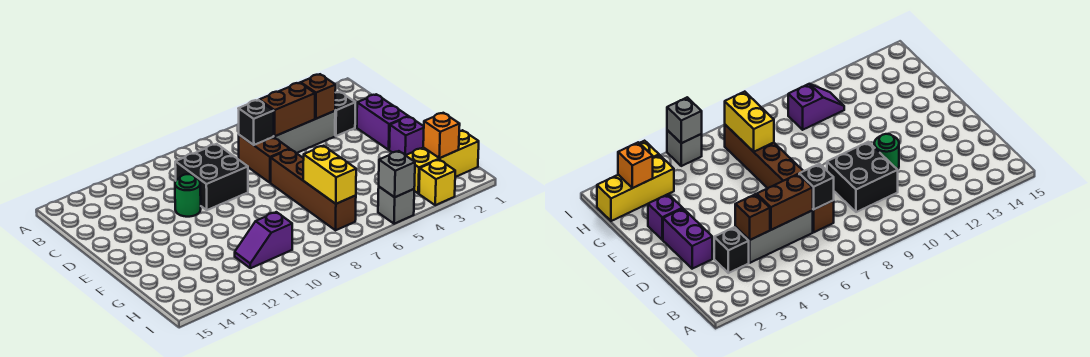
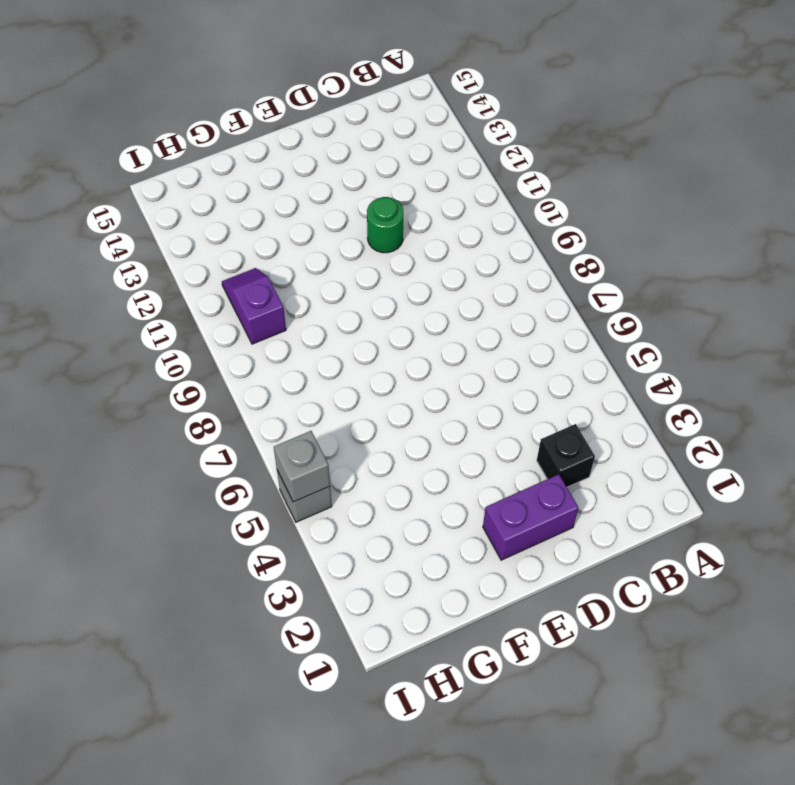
none -> grey 1x3 brick [274,111,335,153]
none -> brown 1x2 brick [239,135,289,183]
none -> black 2x2 brick [175,144,248,210]

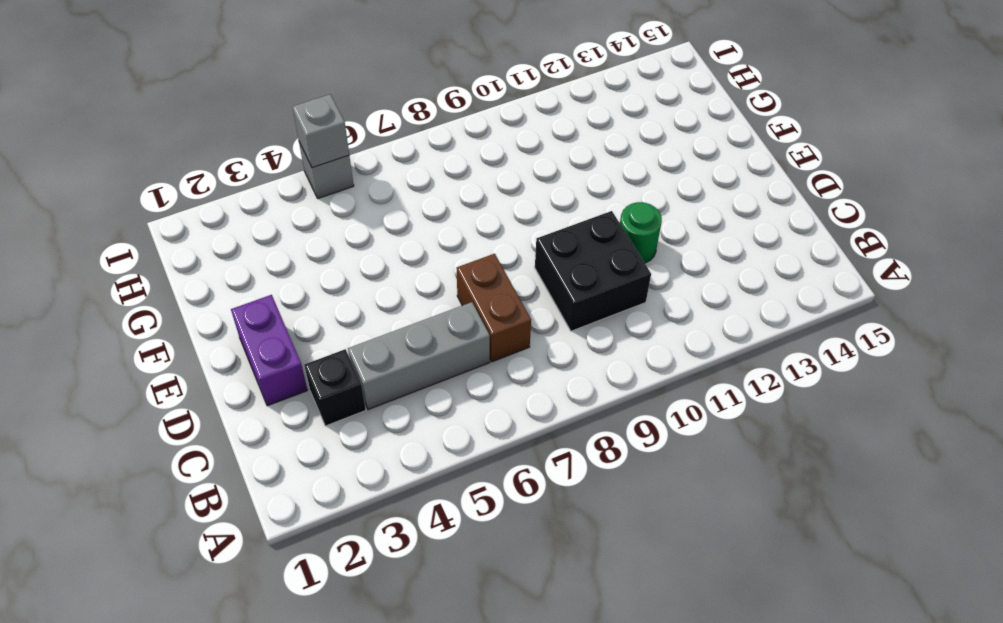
none -> brown 1x4 brick [271,149,356,230]
none -> purple 1x1 brick [389,117,424,155]
none -> yellow 1x3 brick [406,130,479,193]

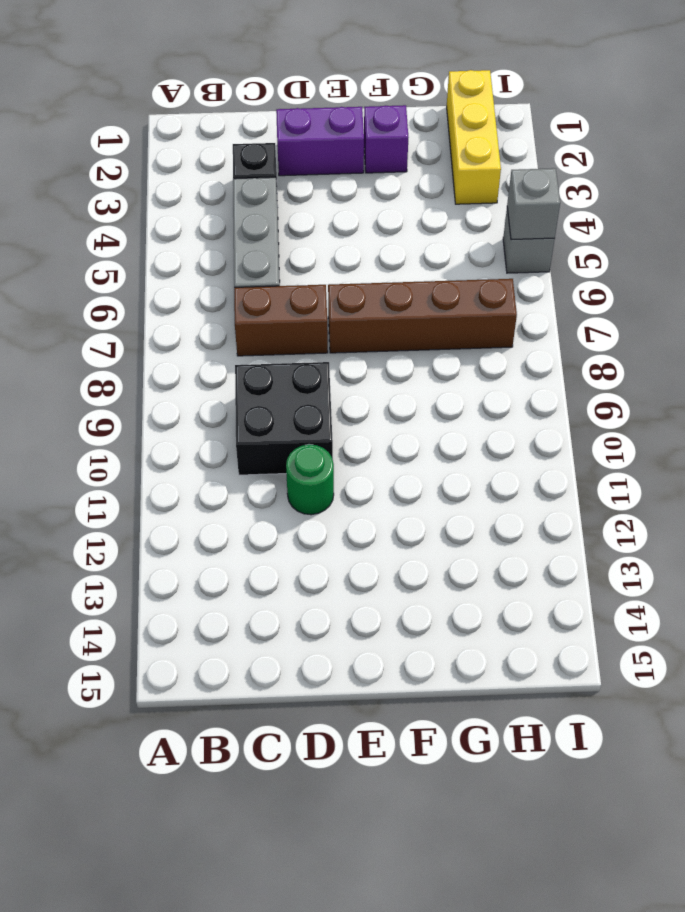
none -> purple 1x2 slope [235,212,292,268]
none -> yellow 1x1 brick [419,160,455,205]
none -> brown 1x1 brick [301,74,336,119]

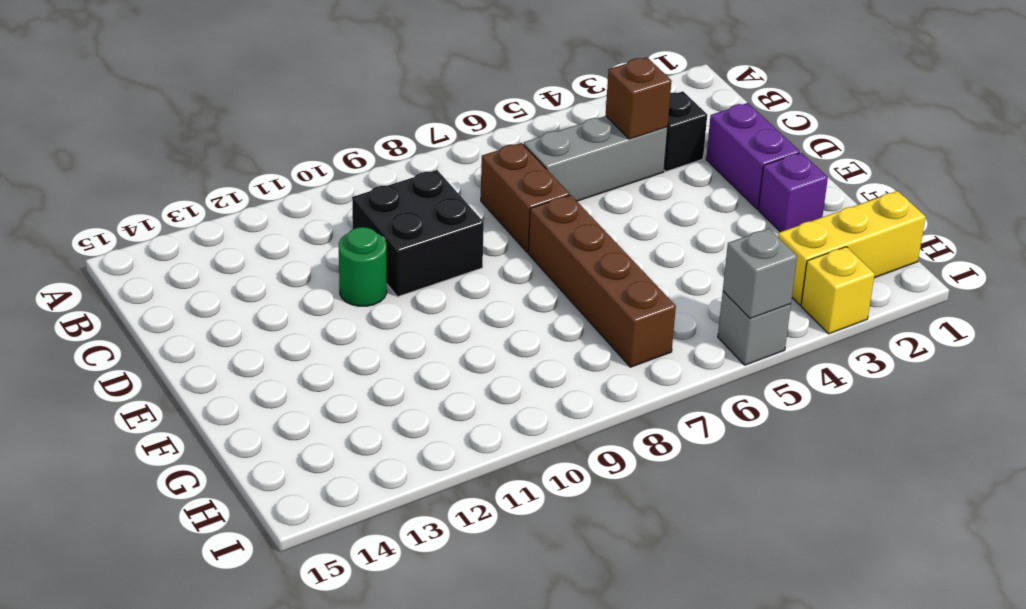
none -> purple 1x2 slope [235,212,292,268]
none -> brown 1x2 brick [259,83,315,136]
none -> black 1x1 brick [238,100,274,145]

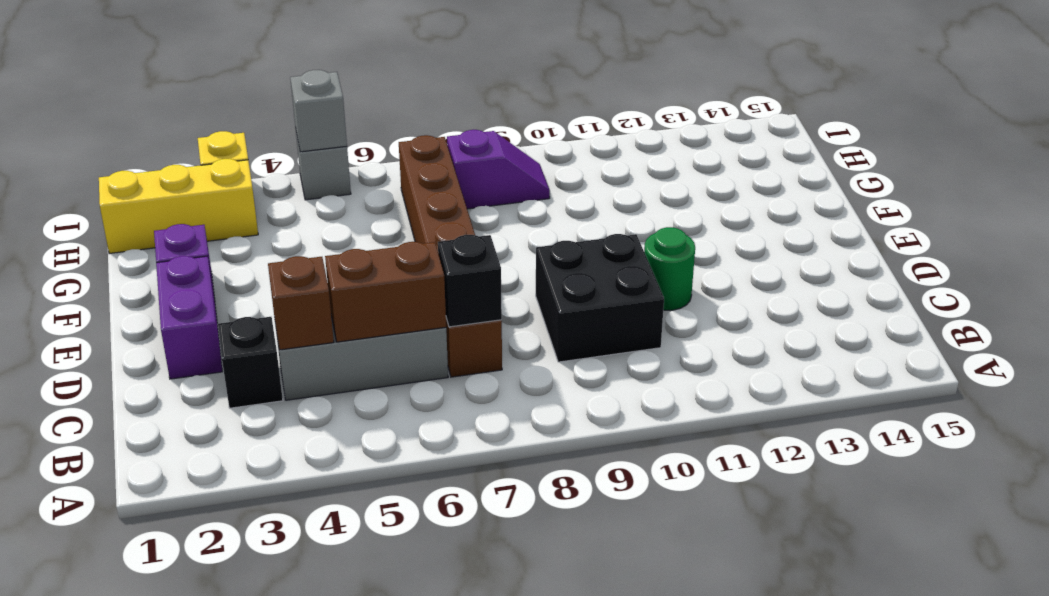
purple 1x2 slope [447,130,550,209] -> purple 1x2 slope moved to [235,212,292,268]
none -> yellow 1x2 brick [303,146,356,204]
none -> orange 1x1 brick [423,113,460,158]

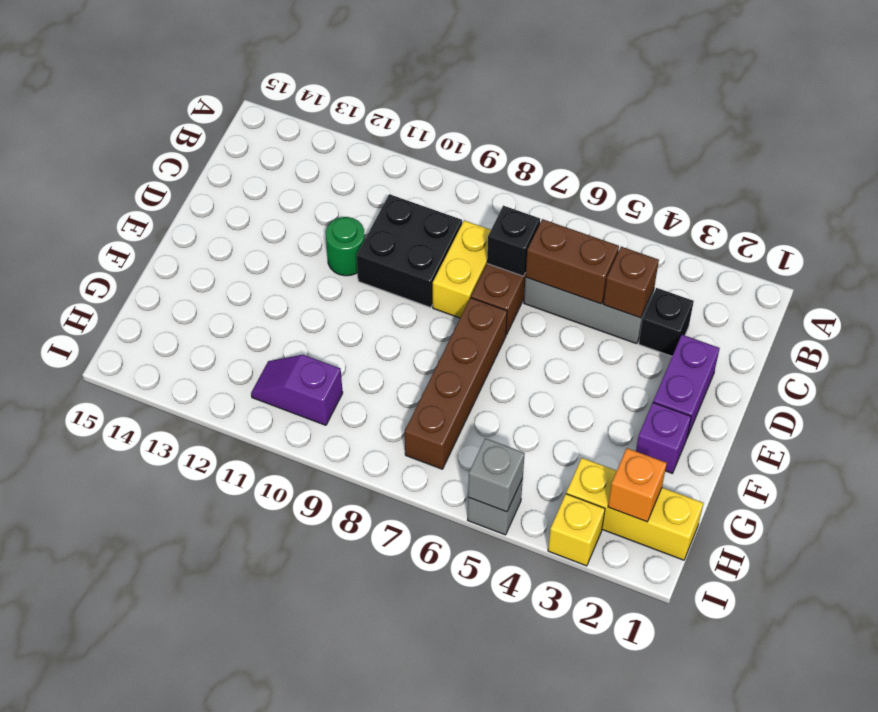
yellow 1x2 brick [433,220,491,318] -> yellow 1x2 brick moved to [303,146,356,204]

